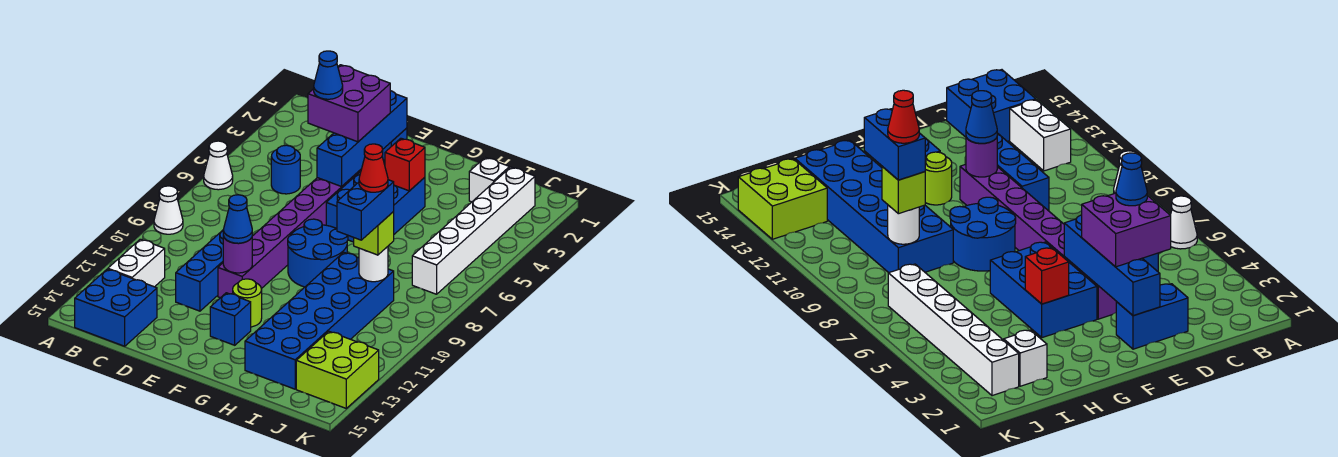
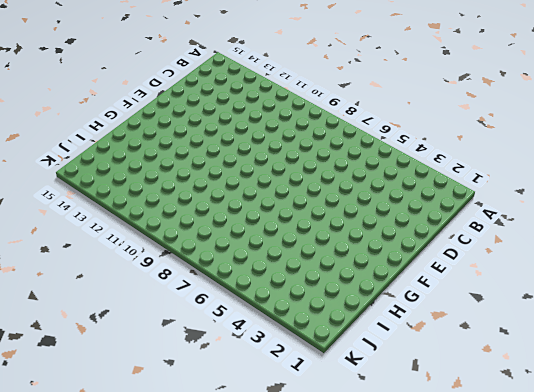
none -> white 1x1 cone [204,141,233,190]
none -> white 1x1 cone [154,186,183,234]
none -> white 1x2 brick [108,239,165,287]

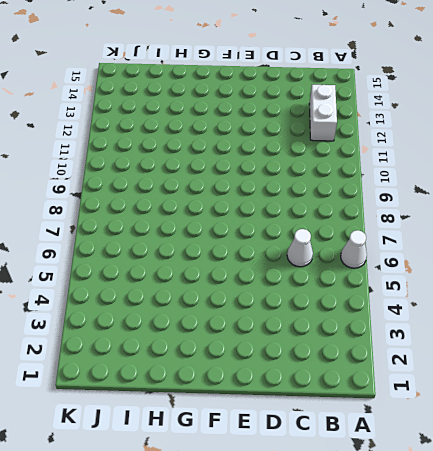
white 1x1 cone [287,229,313,267] -> white 1x1 cone moved to [154,186,183,234]
none -> blue 2x2 brick [75,269,157,346]
none -> blue 1x1 round brick [271,145,300,194]
none -> blue 1x2 brick [1116,284,1188,349]

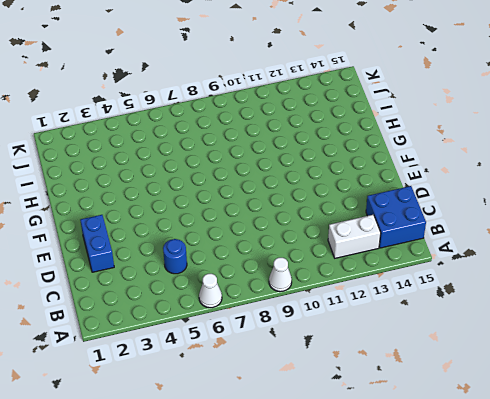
none -> blue 1x3 brick [176,230,223,311]
none -> purple 1x8 brick [218,170,361,298]
none -> blue 2x3 brick [326,160,425,242]

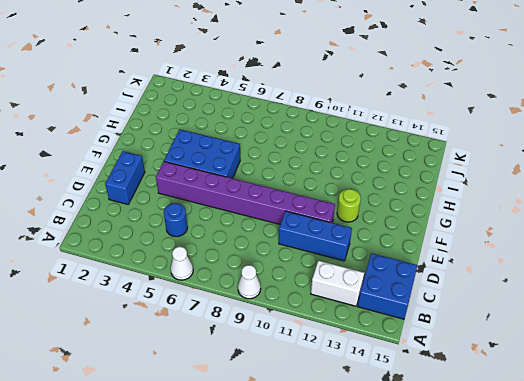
none -> blue 2x2 round brick [288,219,348,287]
none -> blue 1x1 brick [210,293,251,345]
none -> blue 2x6 brick [245,252,394,389]

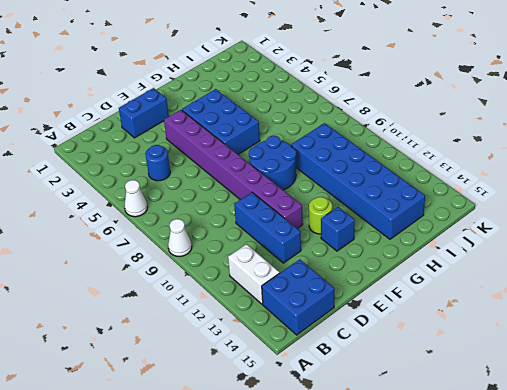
none -> white 1x1 brick [469,157,509,202]
none -> white 1x6 brick [412,167,535,294]
none -> lime 2x2 brick [296,331,379,408]

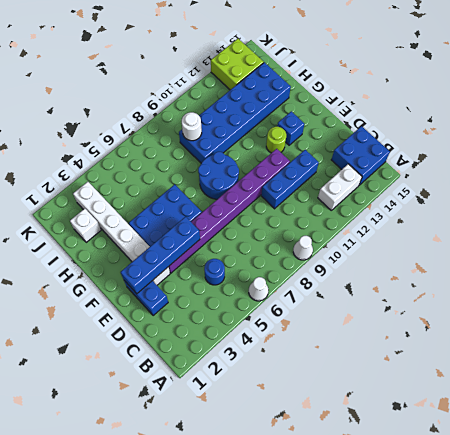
white 1x6 brick [73,182,170,285] -> white 1x6 brick turned to [412,167,535,294]
none -> purple 1x1 round brick [223,236,252,273]
none -> red 1x1 brick [385,138,425,191]
none -> purple 2x2 brick [308,65,390,142]

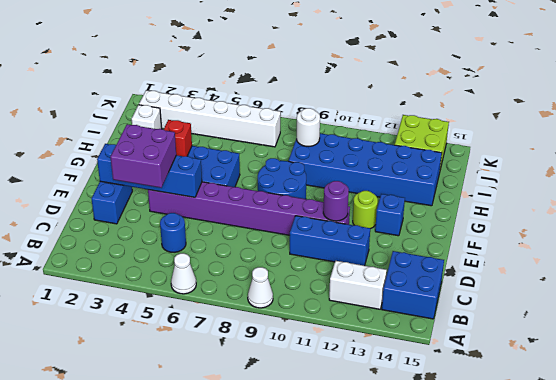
none -> blue 1x1 cone [223,195,252,243]
none -> lime 1x1 brick [354,212,394,255]
none -> blue 1x1 cone [314,51,343,99]

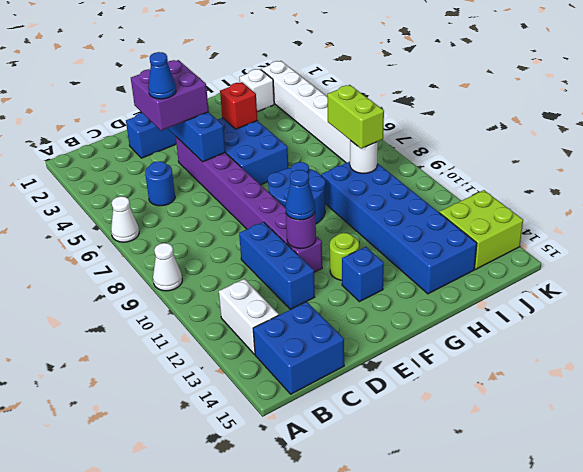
lime 1x2 brick [327,85,384,149] -> lime 1x1 brick [354,212,394,255]
none -> blue 1x2 brick [337,180,394,240]
none -> red 1x1 cone [359,144,388,192]

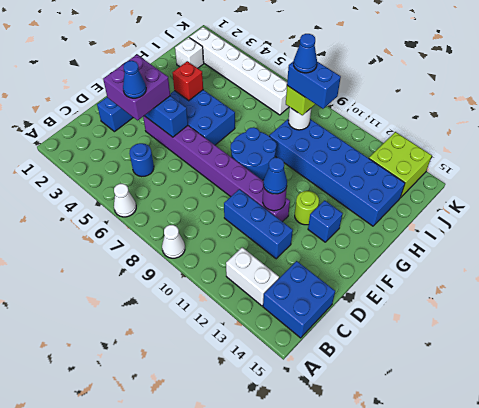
blue 1x1 cone [294,34,317,73] -> red 1x1 cone [359,144,388,192]

